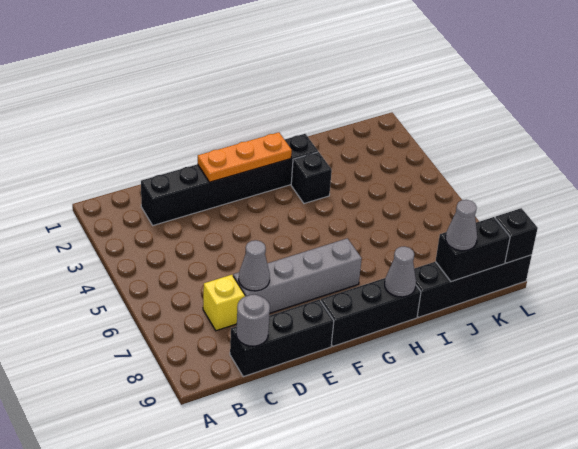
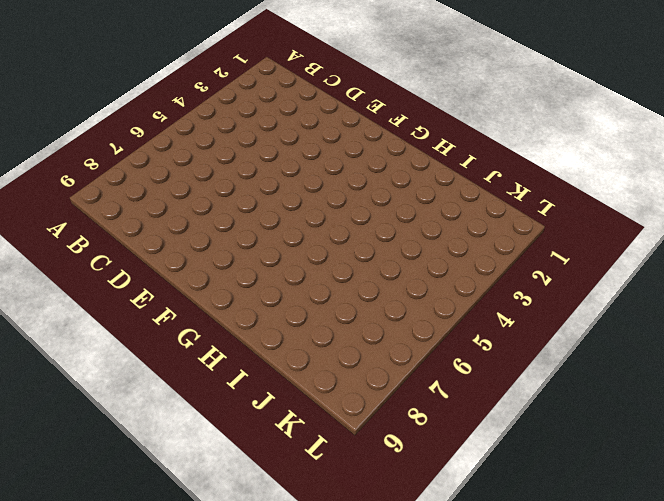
none -> black 1x6 brick [141,134,318,225]
none -> yellow 1x1 brick [203,275,245,331]
none -> black 1x3 brick [230,299,334,377]

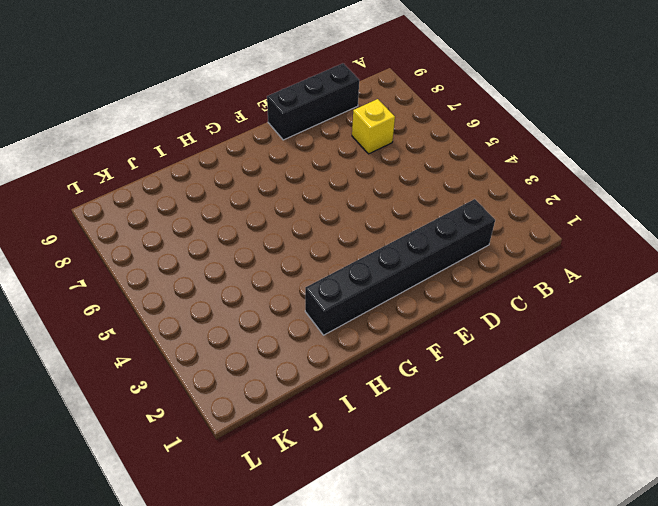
none -> grey 1x4 brick [233,238,362,313]
none -> black 1x3 brick [321,278,421,346]
none -> black 1x1 brick [291,152,332,203]

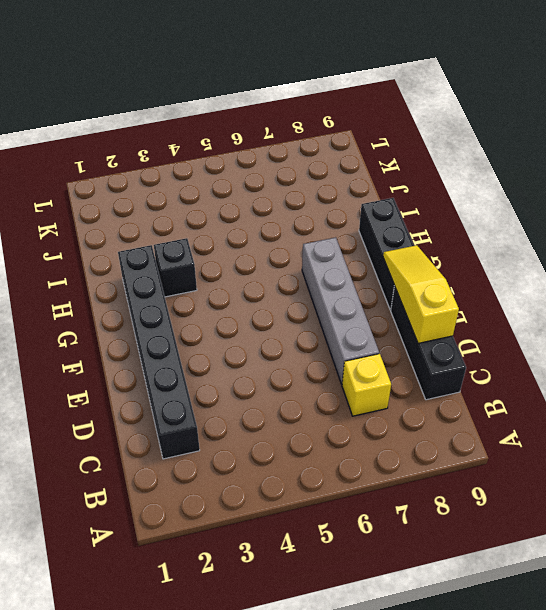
yellow 1x3 slope [383,245,459,343] -> none
none -> black 1x4 brick [414,255,532,317]
none -> grey 1x1 round brick [236,294,270,346]
none -> grey 1x1 cone [239,240,270,291]

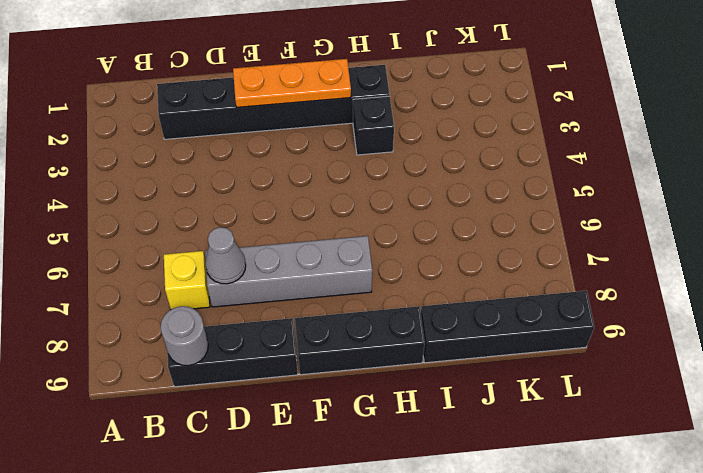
none -> grey 1x1 cone [385,246,416,297]
none -> black 1x2 brick [435,217,510,282]
none -> black 1x1 brick [495,208,538,263]

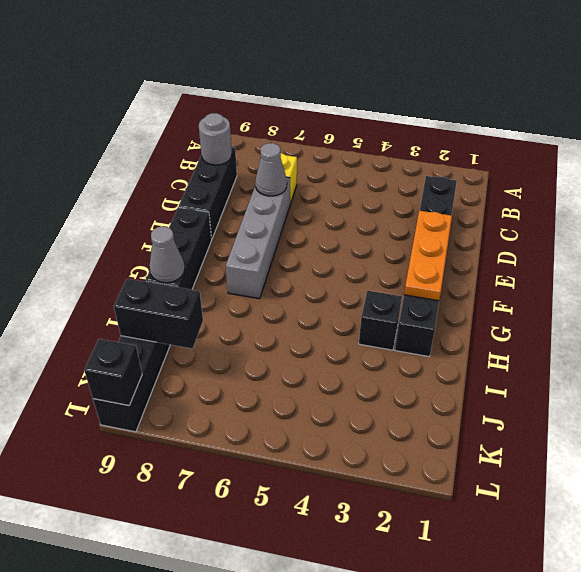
black 1x2 brick [114,279,203,349] -> black 1x2 brick turned to [435,217,510,282]
none -> grey 1x1 cone [446,200,477,251]

